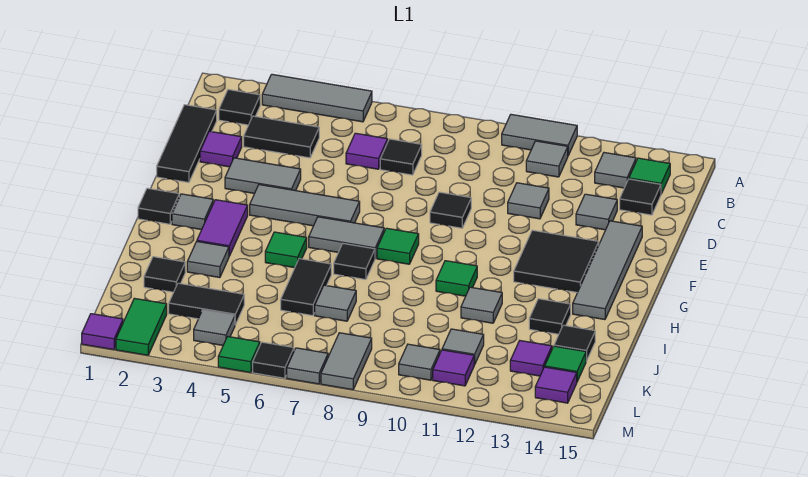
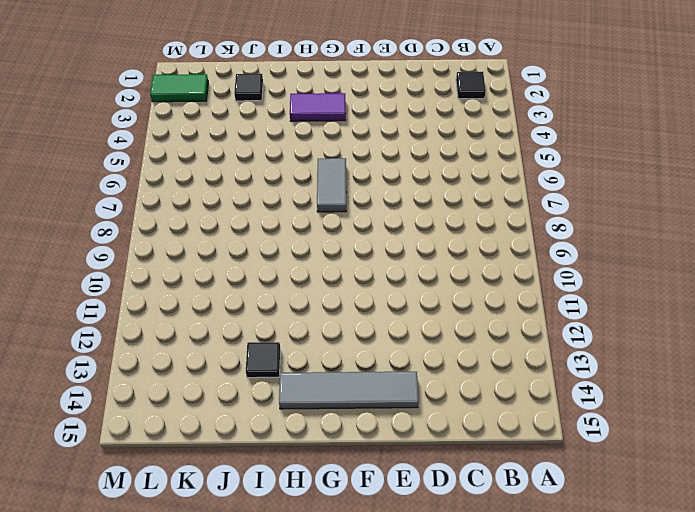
none -> grey 1x3 tile [262,74,372,122]
none -> grey 1x2 tile [502,114,577,155]
none -> grey 1x1 tile [526,141,568,177]
none -> grey 1x1 tile [595,153,636,188]

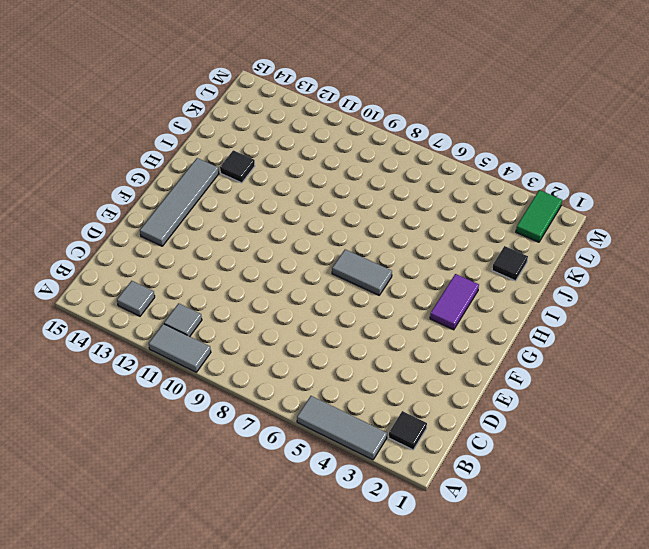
none -> green 1x1 tile [629,158,670,194]
none -> black 1x3 tile [157,105,217,182]
none -> black 1x2 tile [244,116,319,158]
none -> purple 1x1 tile [346,133,388,169]

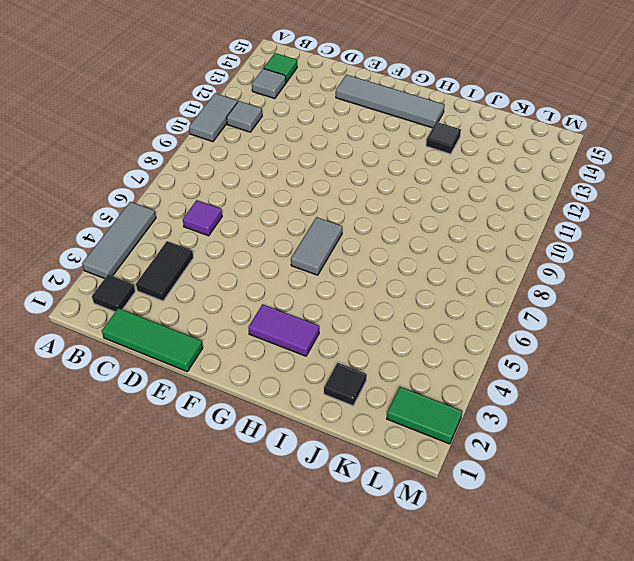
green 1x3 tile [102,308,203,371] -> black 1x3 tile [157,105,217,182]
none -> black 1x1 tile [380,139,422,175]
none -> black 1x1 tile [620,179,661,215]
none -> purple 1x1 tile [200,131,242,167]
none -> grey 1x1 tile [508,183,549,219]

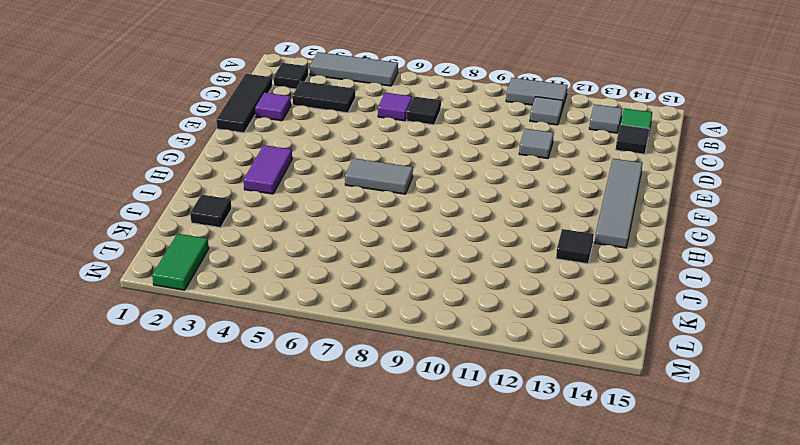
none -> grey 1x1 tile [576,194,617,230]
none -> grey 1x2 tile [225,158,301,193]
none -> black 1x1 tile [430,192,471,228]
none -> grey 1x3 tile [250,185,360,226]

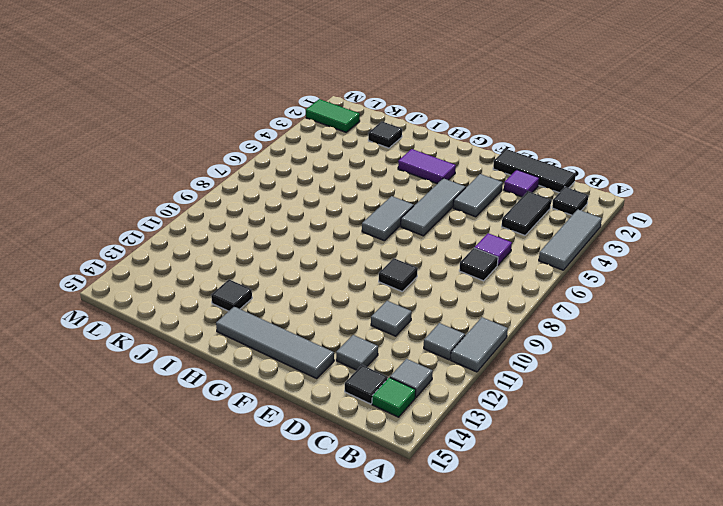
none -> black 2x2 tile [514,230,599,292]
none -> black 1x1 tile [138,188,179,224]
none -> grey 1x1 tile [172,194,213,230]
none -> green 1x1 tile [377,228,419,264]

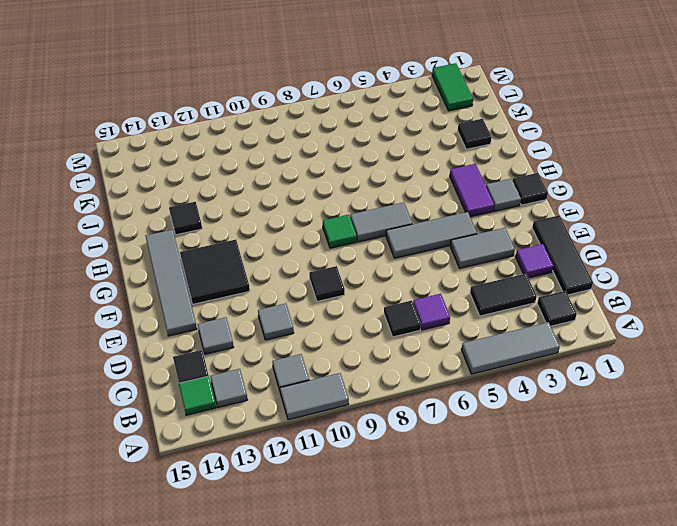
none -> green 1x1 tile [265,232,307,268]
none -> black 1x1 tile [334,244,375,280]
none -> green 1x1 tile [436,261,477,296]
none -> grey 1x1 tile [187,242,229,278]

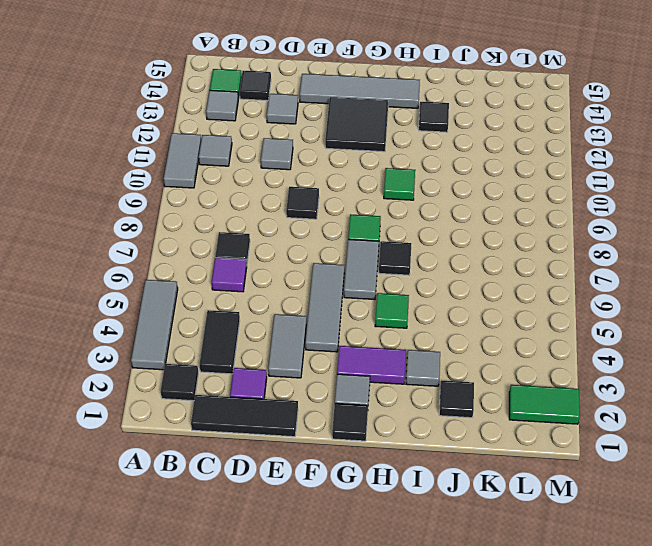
none -> black 1x2 tile [281,259,331,316]
none -> grey 1x1 tile [461,287,502,323]
none -> grey 1x1 tile [315,285,356,321]
none -> black 1x1 tile [554,325,595,361]

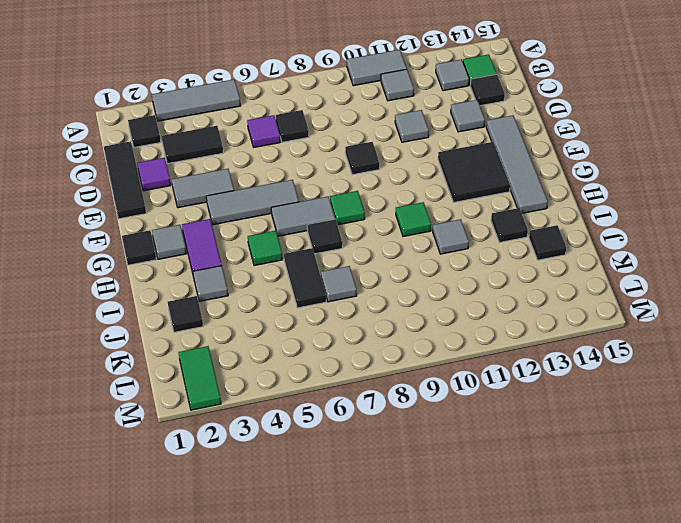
none -> black 1x2 tile [169,283,244,325]
none -> grey 1x1 tile [442,329,484,365]
none -> purple 1x1 tile [510,341,552,376]
none -> green 1x1 tile [545,346,586,381]

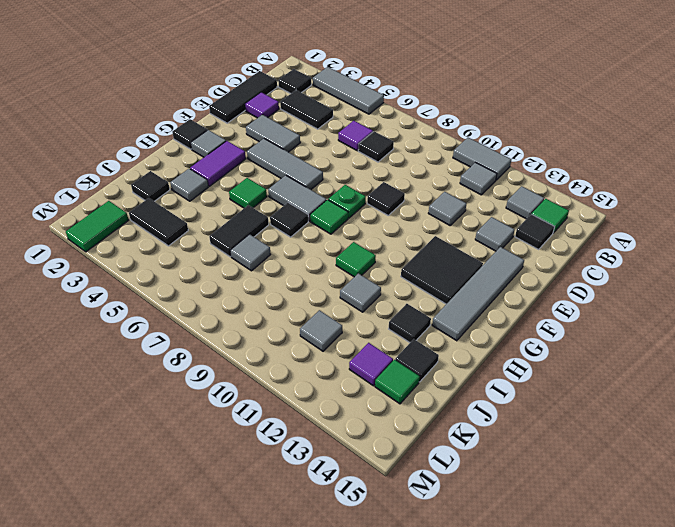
green 1x1 plate [328,185,366,218] -> none
none -> grey 1x1 tile [194,310,235,345]
none -> grey 1x2 tile [321,333,372,390]
none -> grey 1x1 tile [399,344,440,380]
none -> purple 1x1 tile [433,350,474,386]

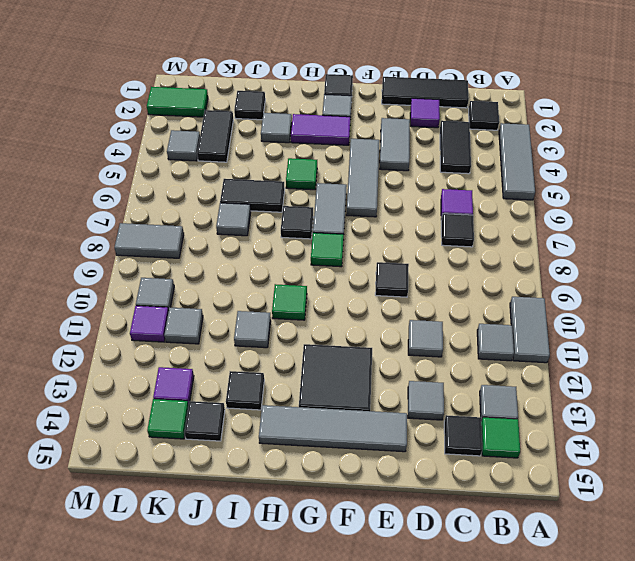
none -> purple 1x1 tile [535,367,577,403]
none -> purple 1x1 tile [82,314,123,350]
none -> green 1x1 tile [218,336,260,373]
none -> black 1x1 tile [253,342,294,378]

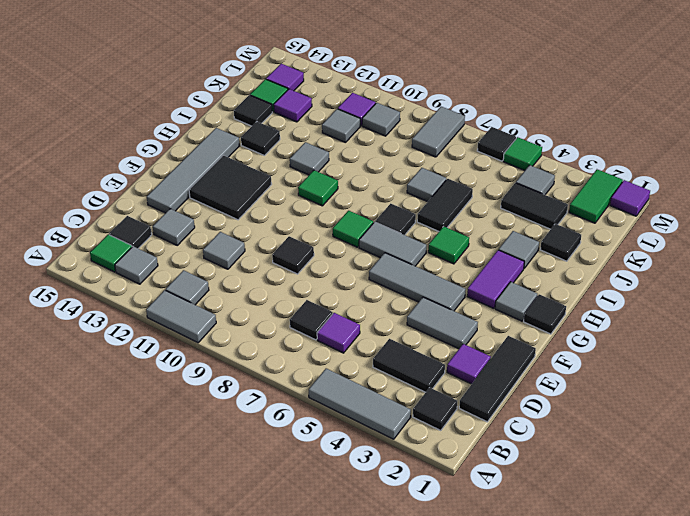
none -> grey 1x1 tile [287,348,328,384]

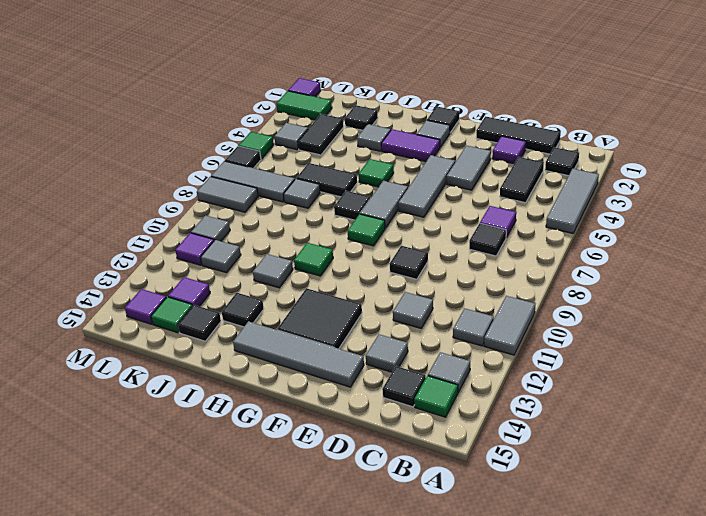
grey 1x3 tile [211,161,295,202] -> grey 1x1 tile [287,348,328,384]

